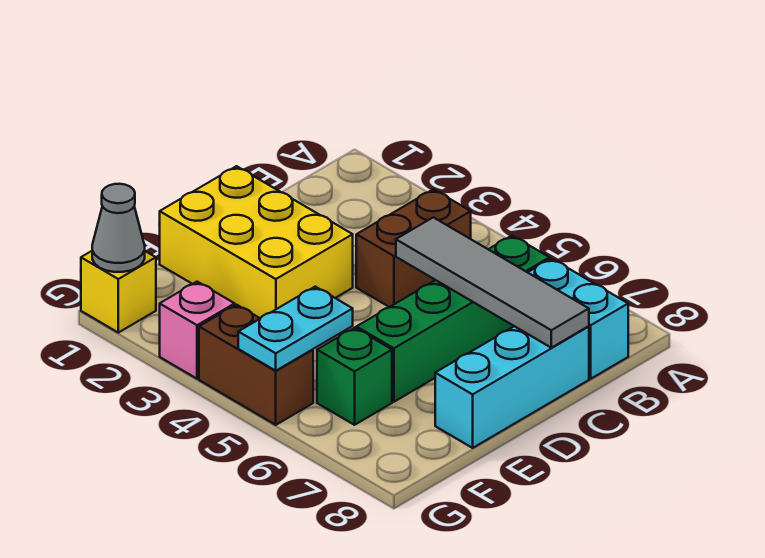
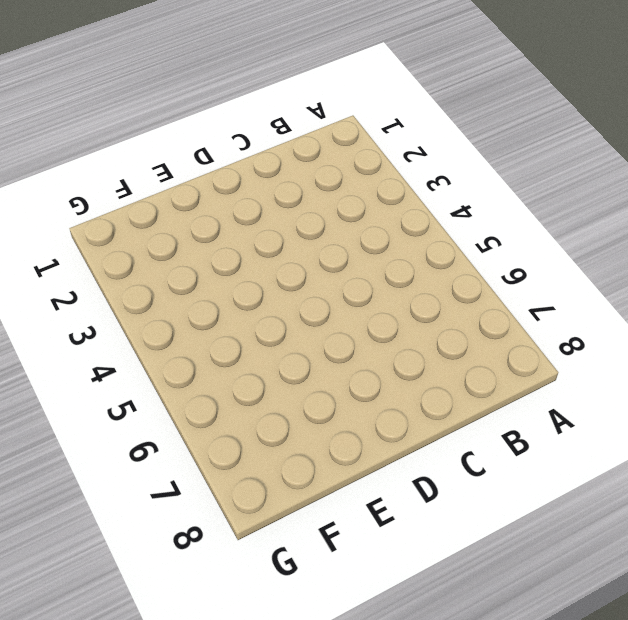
none -> brown 1x2 brick [356,189,471,307]
none -> green 1x4 brick [356,236,550,402]
none -> cyan 1x2 brick [528,259,628,379]

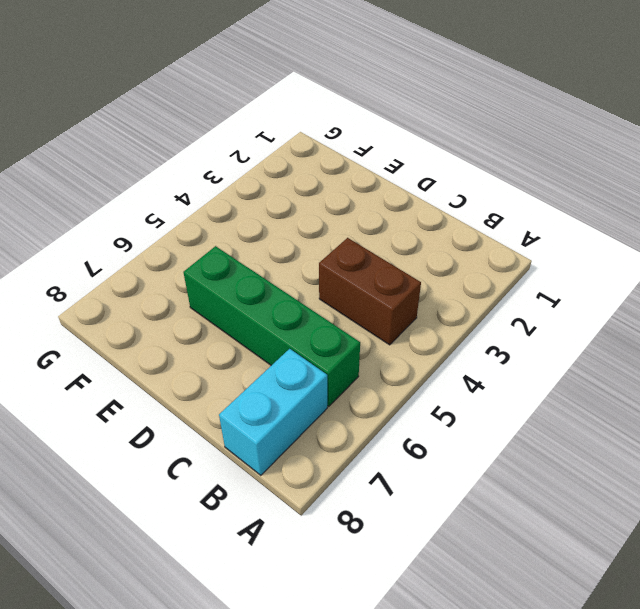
none -> cyan 1x3 brick [435,326,589,448]
none -> yellow 2x3 brick [160,166,353,318]
none -> green 1x1 brick [317,328,392,425]

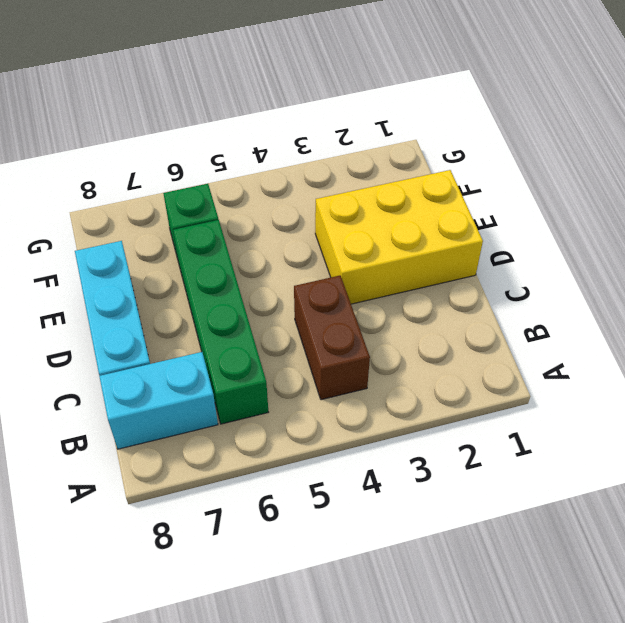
none -> yellow 1x1 brick [81,251,156,333]
none -> pink 1x1 brick [160,282,235,379]
none -> brown 1x2 brick [199,305,313,425]

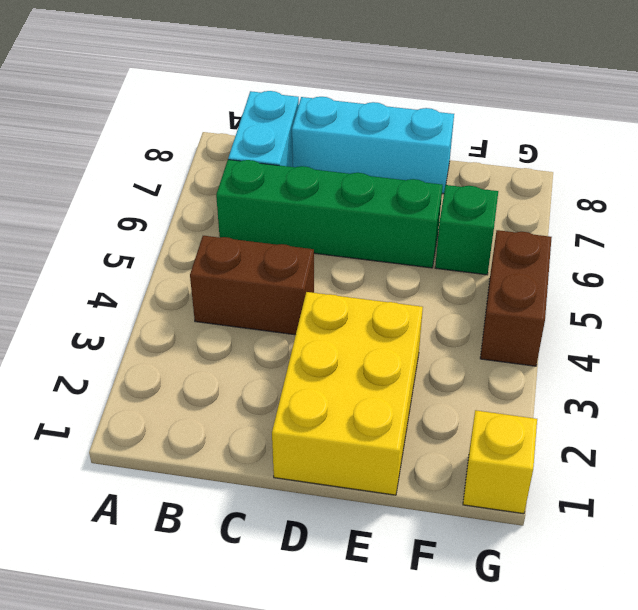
none -> pink 1x1 brick [160,282,235,379]
none -> grey 1x4 tile [396,217,589,348]
none -> cyan 1x2 plate [238,287,353,371]

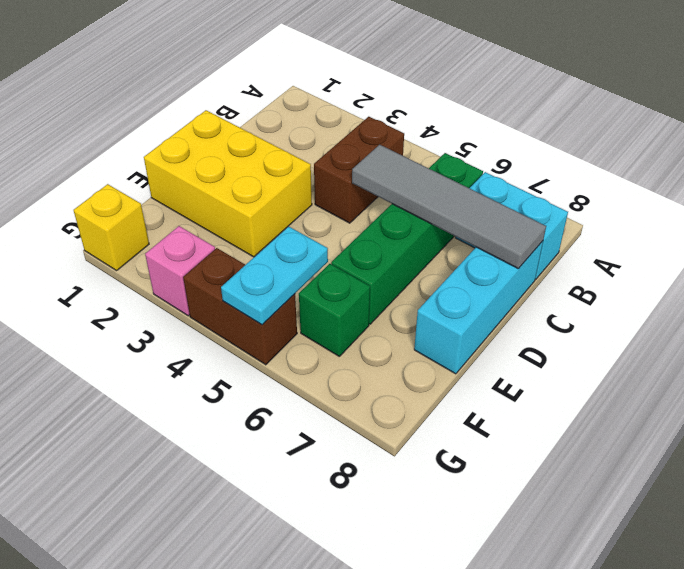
none -> grey 1x1 cone [92,184,145,272]

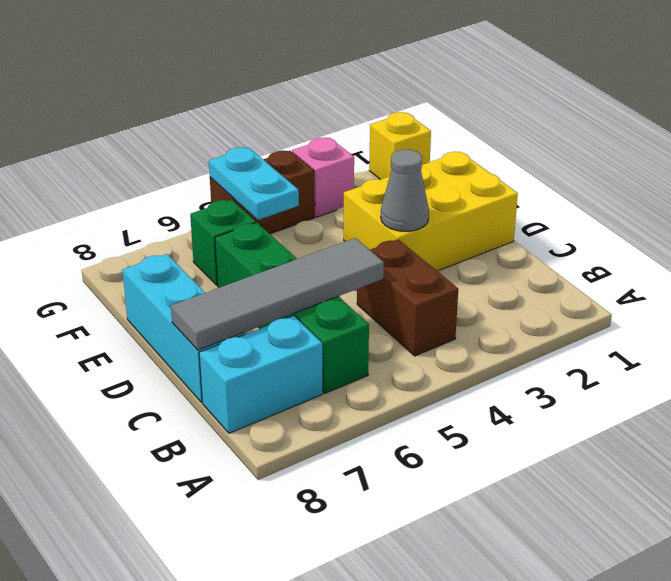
grey 1x1 cone [381,149,429,231] -> grey 1x1 cone moved to [92,184,145,272]

